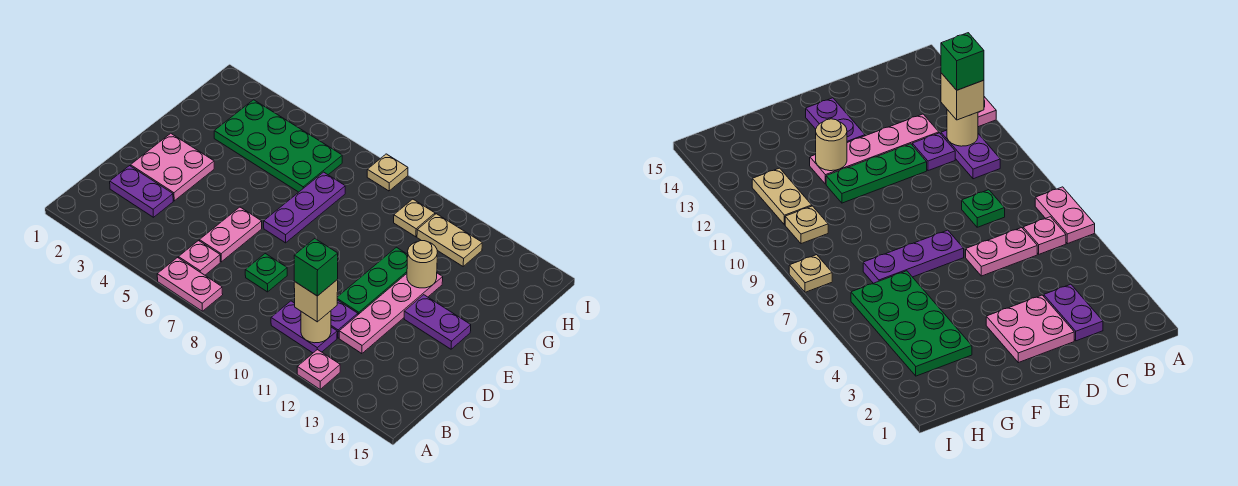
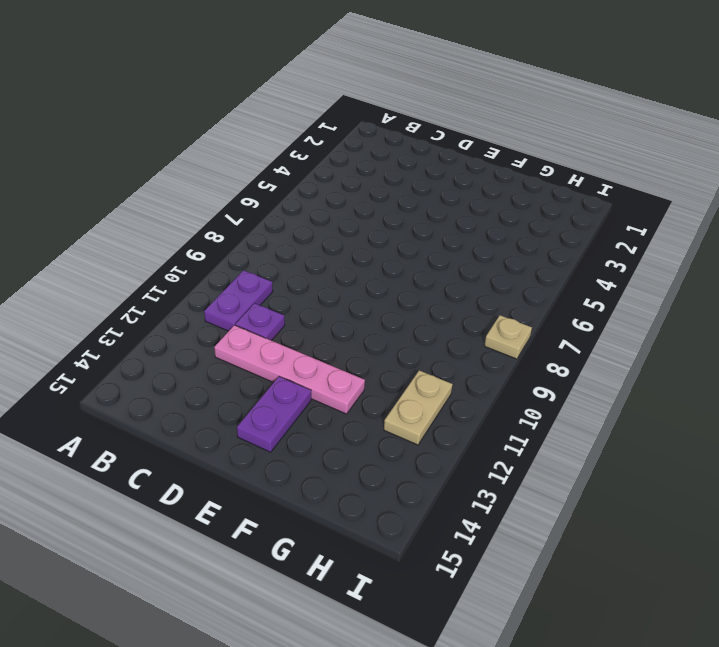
none -> pink 1x2 plate [157,258,223,311]
none -> pink 1x1 plate [297,349,340,389]
none -> pink 1x1 plate [179,241,220,275]

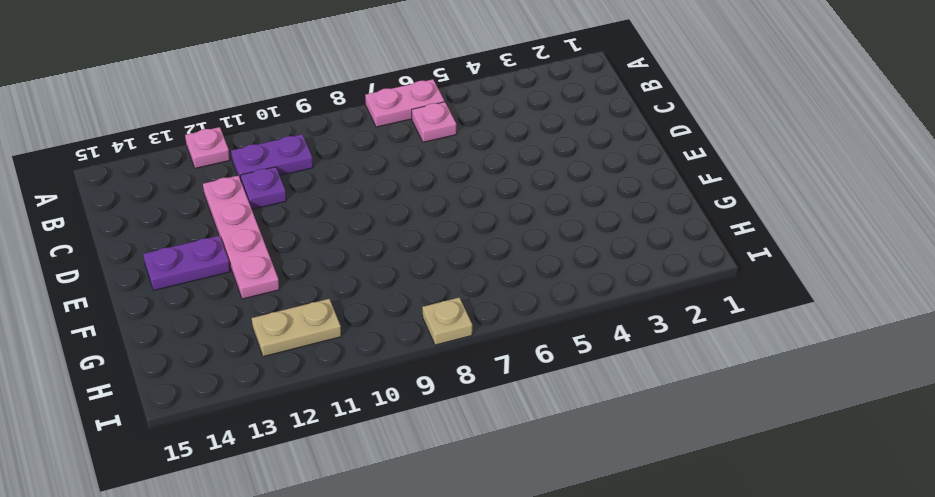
none -> purple 1x2 plate [110,166,173,217]
none -> pink 1x2 plate [199,207,262,262]
none -> green 1x1 plate [245,254,287,292]

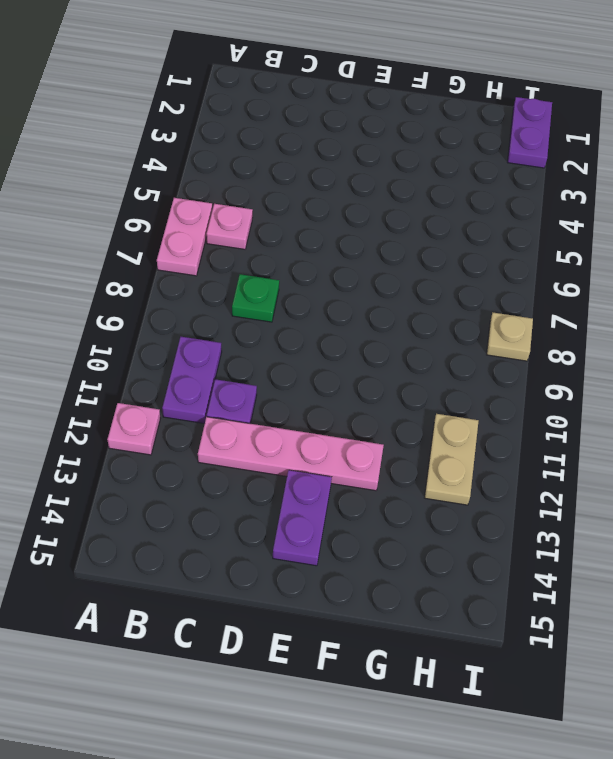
purple 1x2 plate [507,97,552,168] -> purple 1x2 plate moved to [110,166,173,217]
none -> pink 1x2 plate [199,207,262,262]
none -> pink 2x2 plate [131,133,214,201]
none -> green 1x3 plate [337,247,408,314]

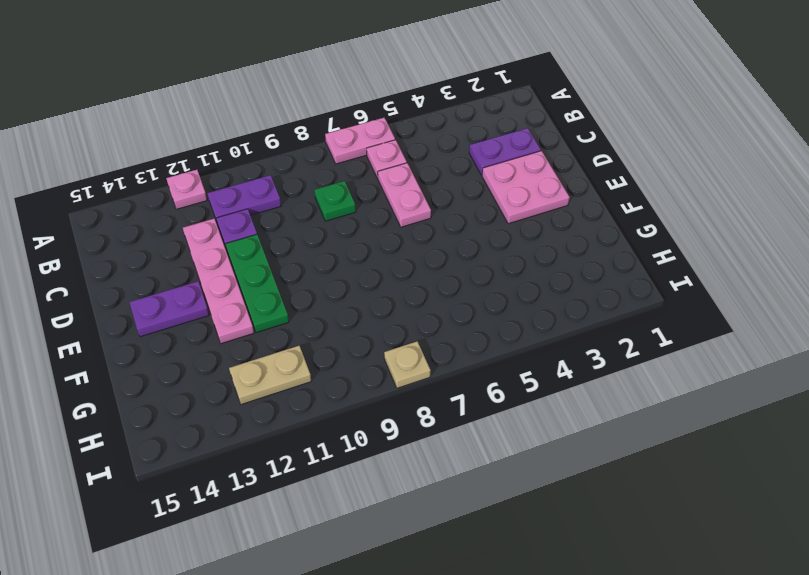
none -> purple 1x3 plate [264,172,345,243]
none -> green 2x4 plate [214,100,342,192]
none -> tan 1x1 plate [394,199,435,237]

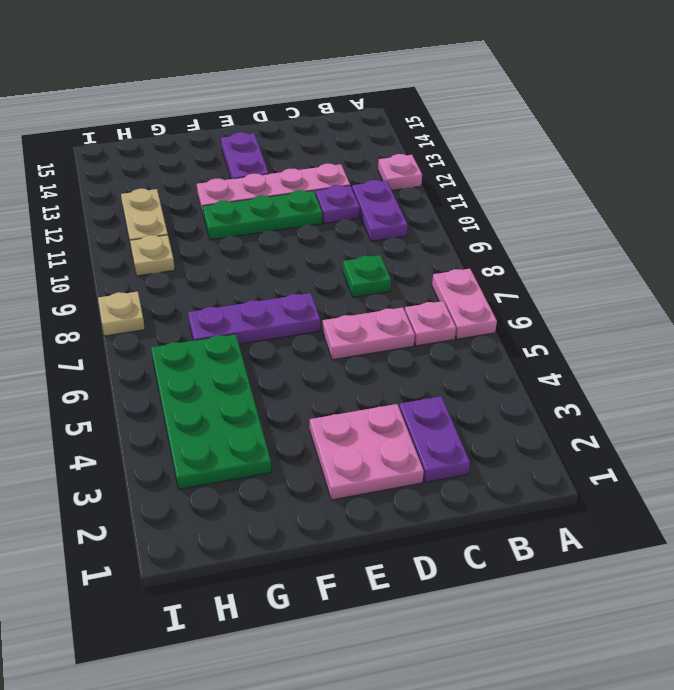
none -> tan 1x1 round brick [301,311,331,343]
none -> tan 1x1 round brick [407,241,437,288]
none -> tan 1x1 brick [294,280,338,322]

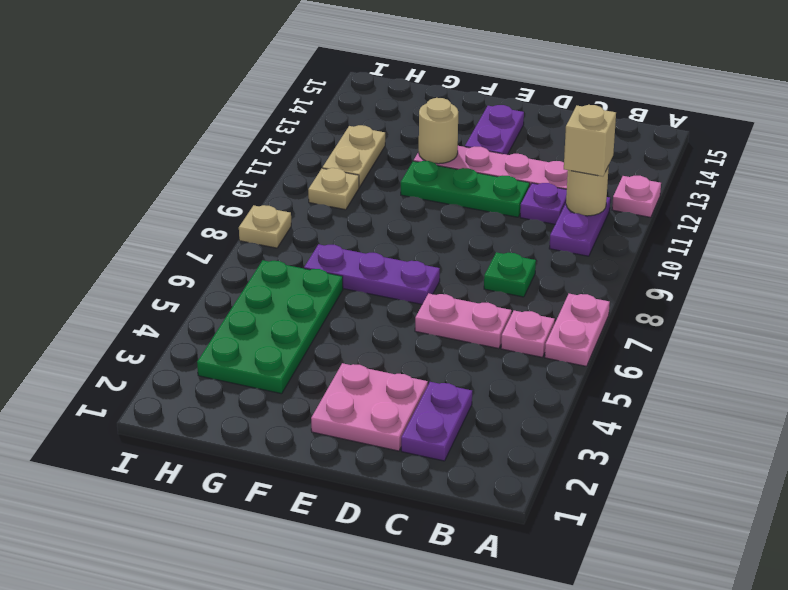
none -> green 1x1 brick [294,238,338,296]

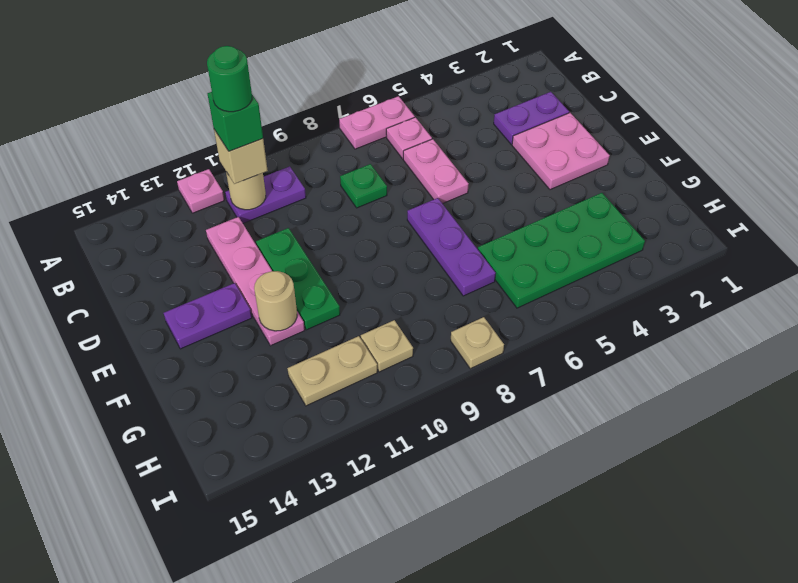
green 1x1 round brick [207,46,252,112] -> none
none -> purple 1x1 plate [331,300,358,338]

